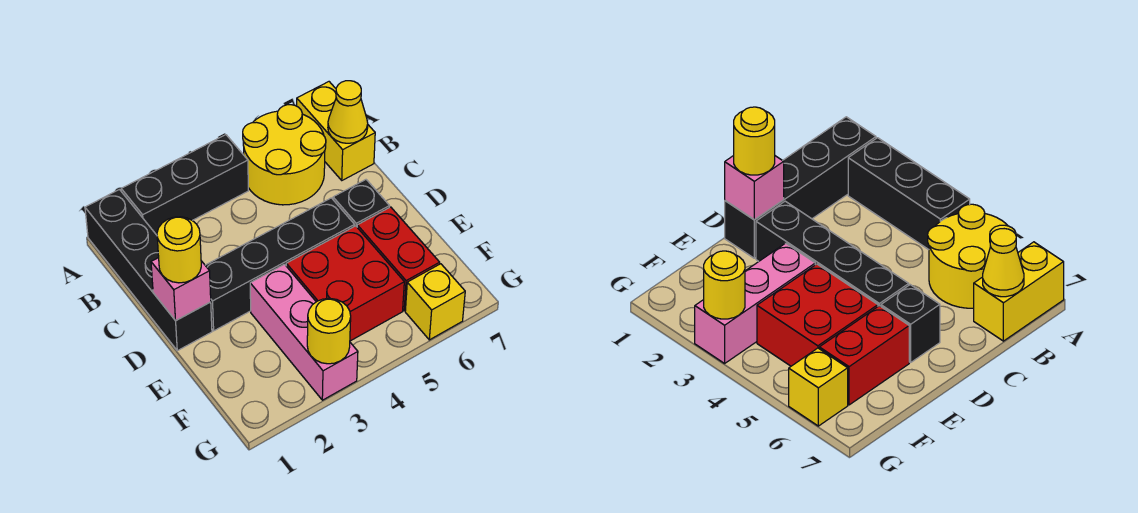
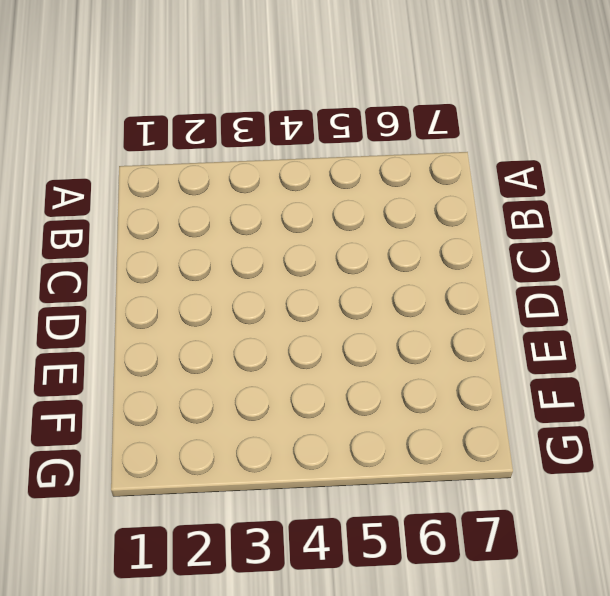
none -> black 1x4 brick [85,189,212,351]
none -> black 1x3 brick [121,135,248,235]
none -> yellow 2x2 round brick [243,105,326,205]

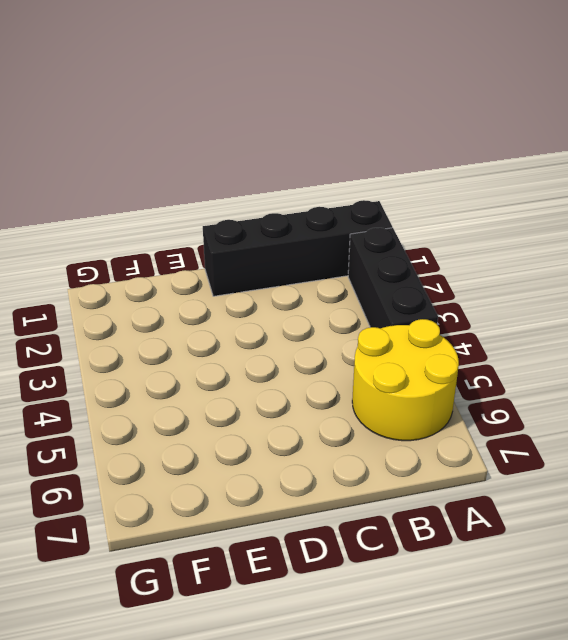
none -> yellow 1x2 brick [297,82,375,180]
none -> black 1x4 brick [205,198,355,331]
none -> black 1x1 brick [333,180,389,227]

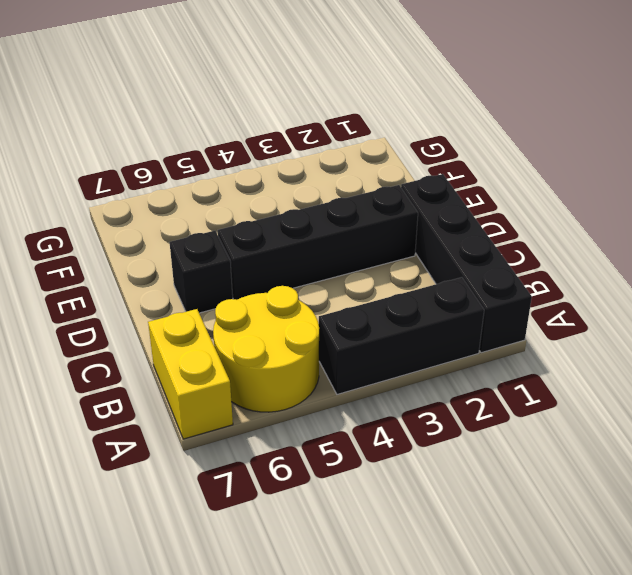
none -> pink 1x3 brick [250,264,358,400]
none -> red 2x2 brick [286,226,404,341]
none -> red 1x2 brick [357,207,440,311]

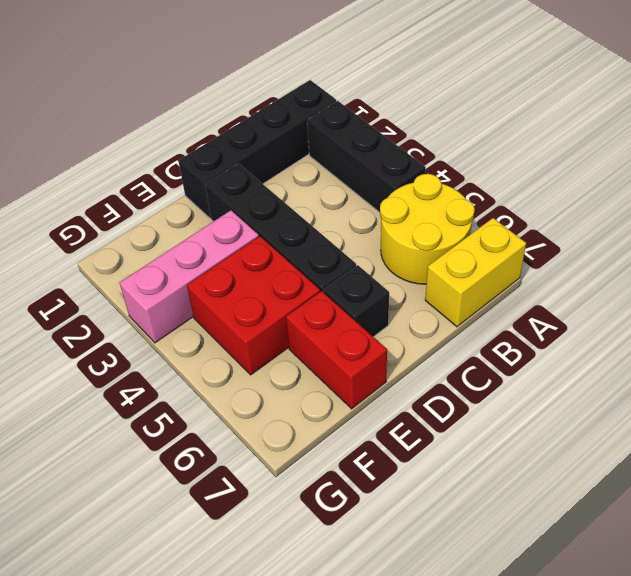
red 1x2 brick [286,291,387,409] -> red 1x2 brick turned to [357,207,440,311]
none -> yellow 1x1 brick [405,264,465,340]
none -> yellow 1x1 cone [328,81,368,143]
none -> pink 1x1 brick [151,258,211,321]

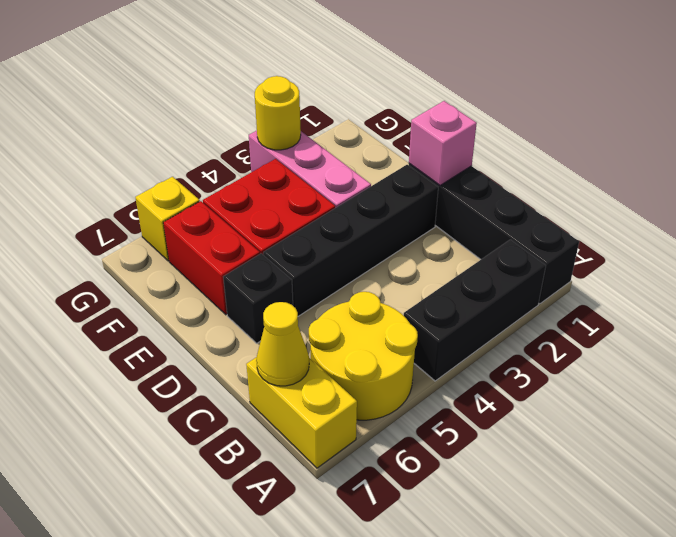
none -> yellow 1x1 round brick [157,217,201,283]

